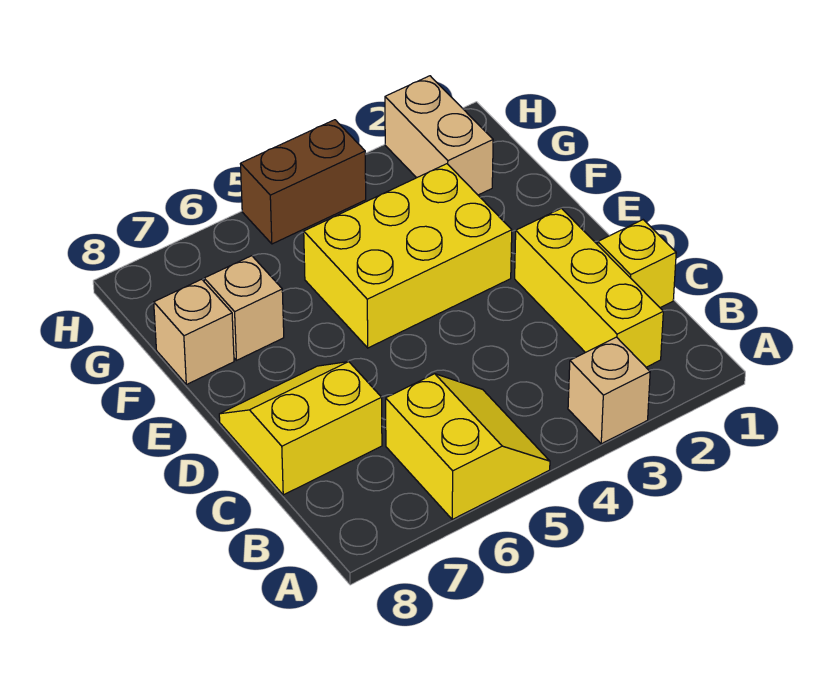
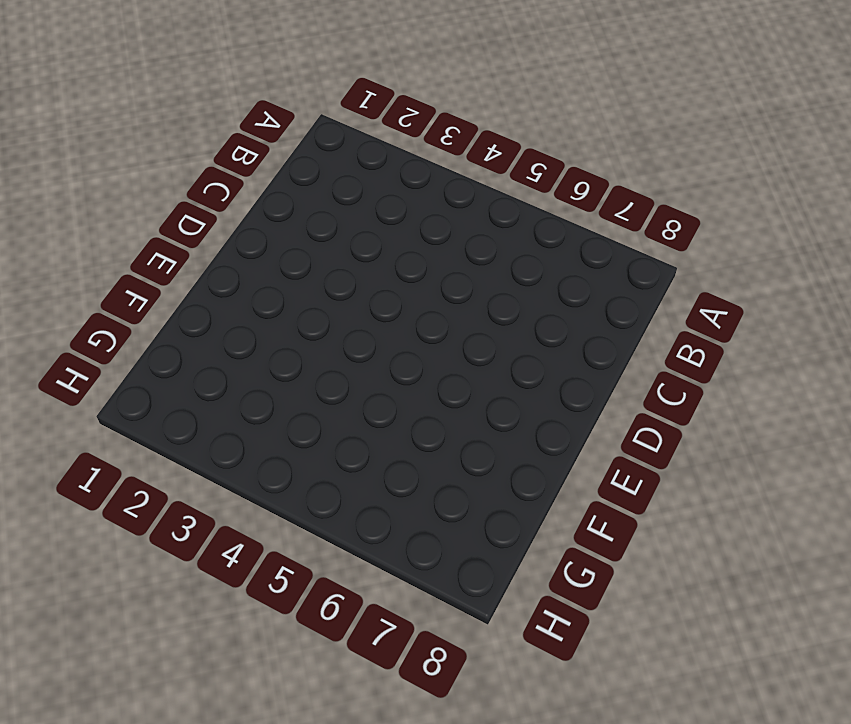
none -> tan 1x1 brick [568,337,650,444]
none -> yellow 2x2 slope [386,374,550,519]

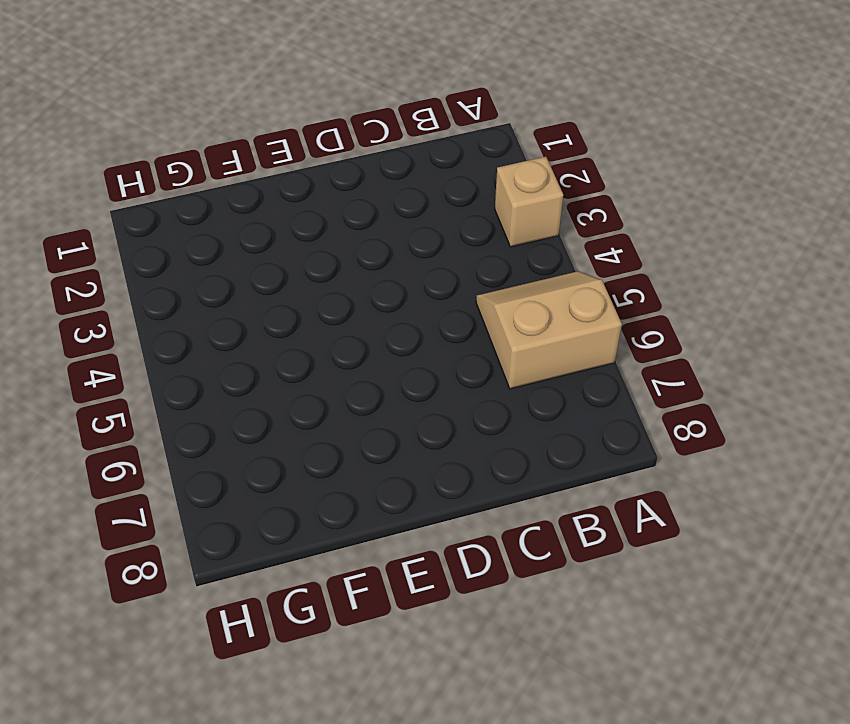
tan 2x2 slope [476,271,622,389] -> yellow 2x2 slope [386,374,550,519]
none -> yellow 1x3 brick [515,208,663,367]
none -> yellow 1x1 brick [598,220,676,308]

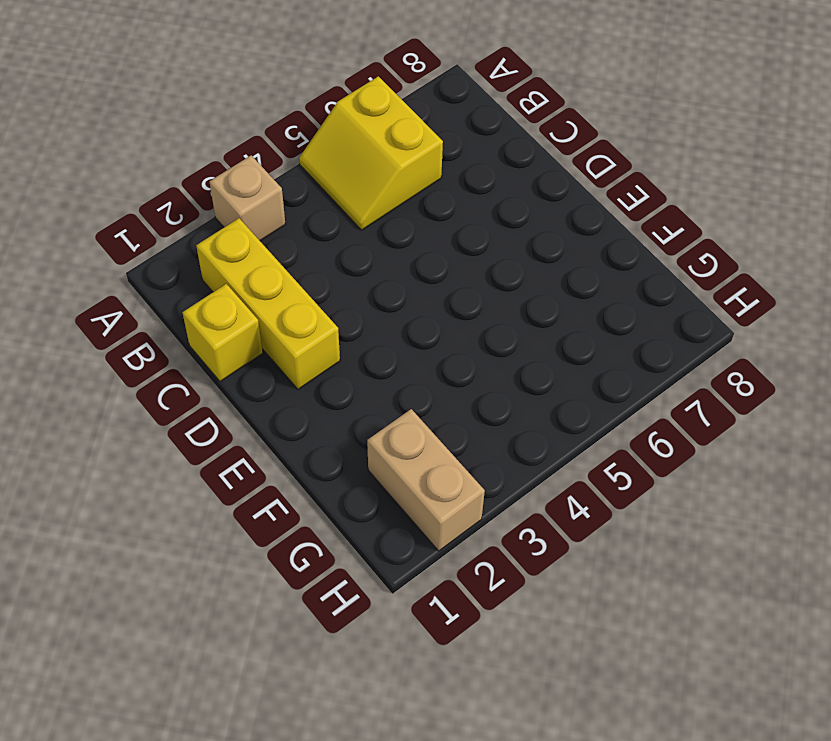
none -> yellow 2x2 slope [219,362,382,495]
none -> yellow 2x3 brick [304,164,512,348]

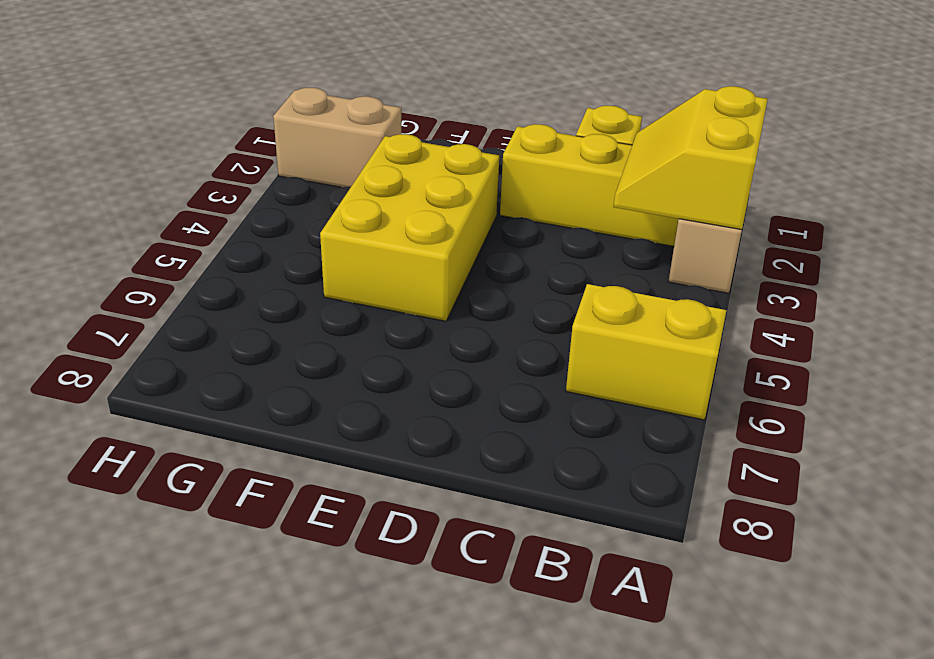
yellow 2x2 slope [613,86,768,230] -> yellow 2x2 slope moved to [219,362,382,495]
none -> tan 1x1 brick [204,256,284,360]
none -> tan 1x1 brick [154,279,234,385]

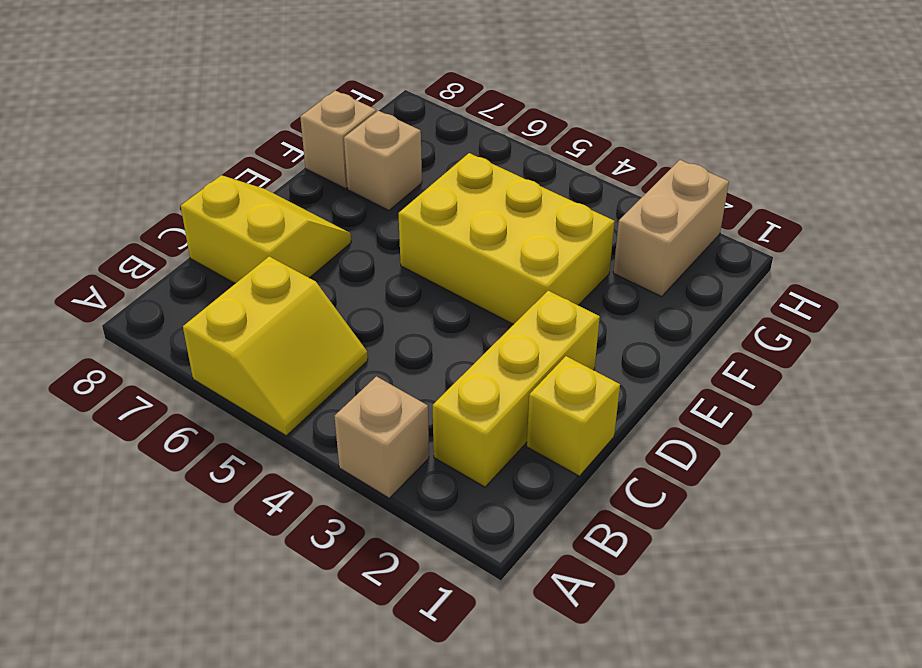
none -> brown 1x2 brick [241,120,366,244]

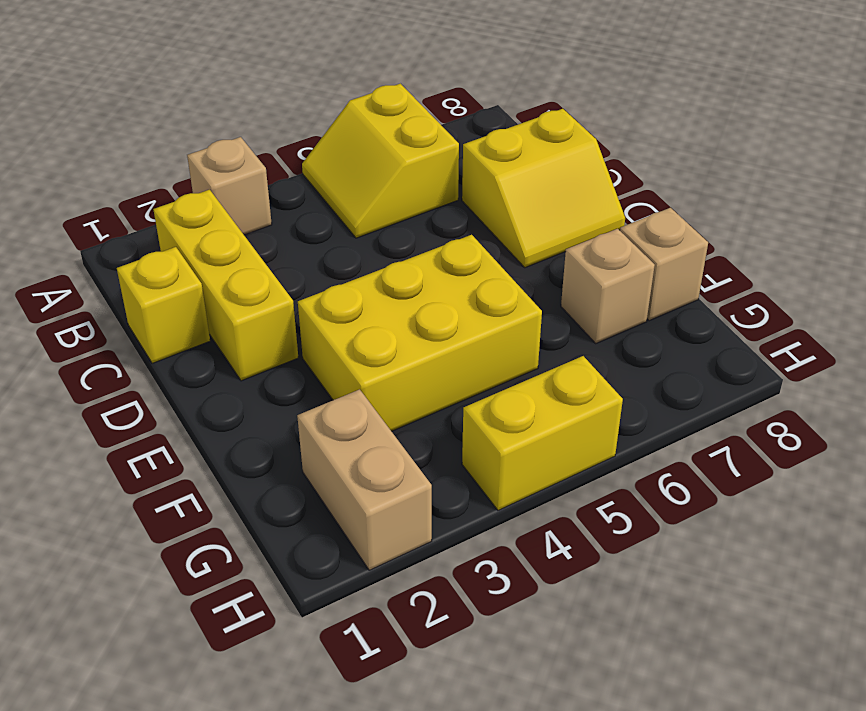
yellow 1x2 brick [462,356,623,510] -> brown 1x2 brick [241,120,366,244]

